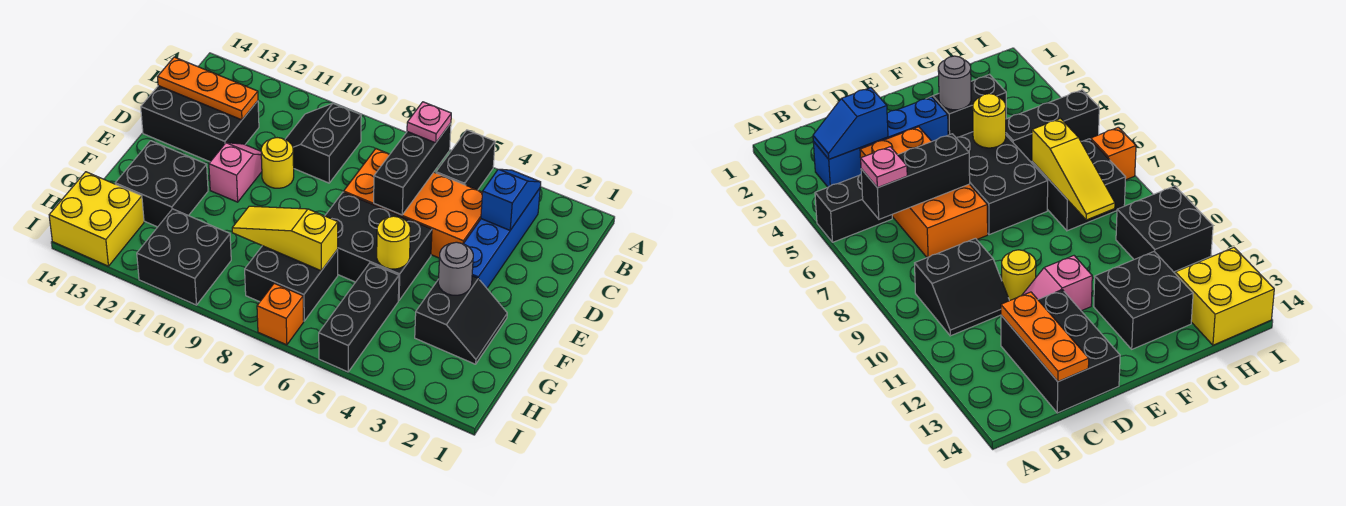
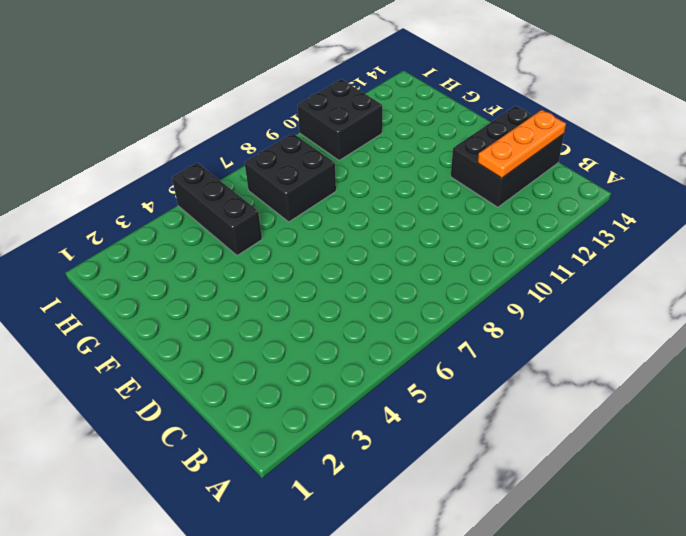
none -> black 1x2 brick [436,130,495,190]
none -> blue 1x4 brick [463,188,540,288]
none -> black 2x2 slope [285,103,361,183]

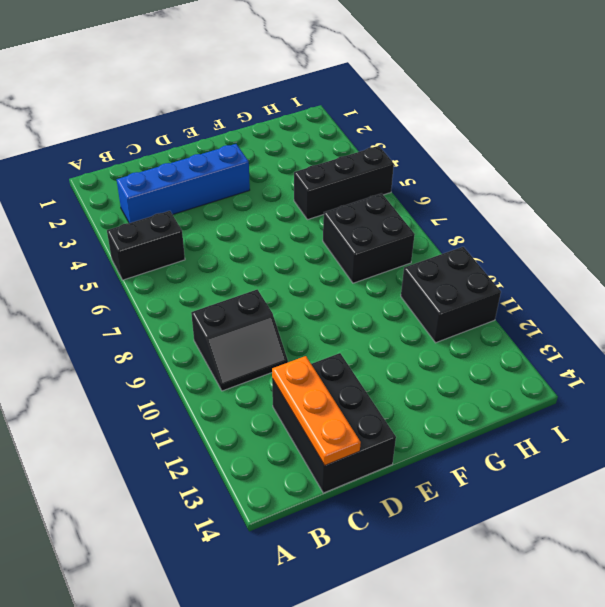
none -> orange 2x4 brick [344,149,483,258]
none -> yellow 1x1 round brick [261,138,294,188]
none -> pink 1x2 slope [209,143,262,202]

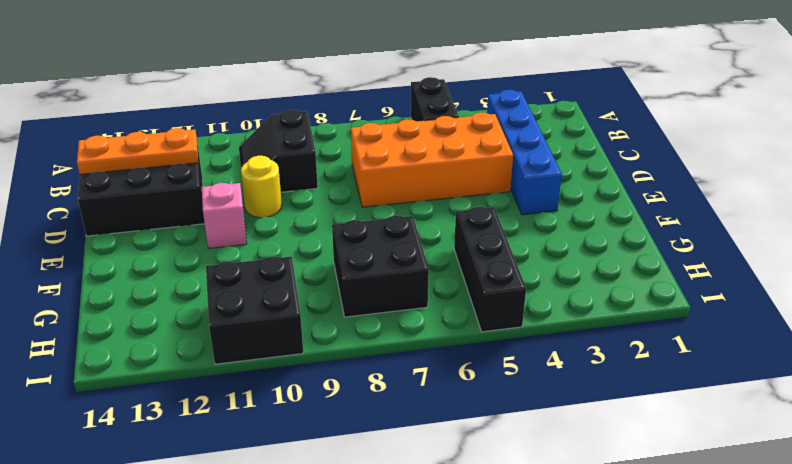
none -> black 2x3 brick [325,192,432,301]
none -> black 2x2 slope [415,276,507,364]
none -> black 2x2 brick [115,141,208,227]

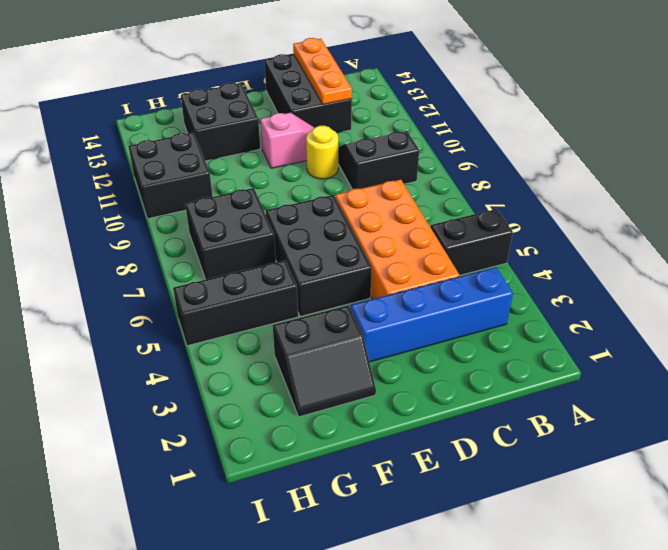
none -> yellow 2x2 brick [49,172,144,266]
none -> orange 1x1 brick [257,283,304,345]
none -> blue 1x2 slope [481,169,541,230]

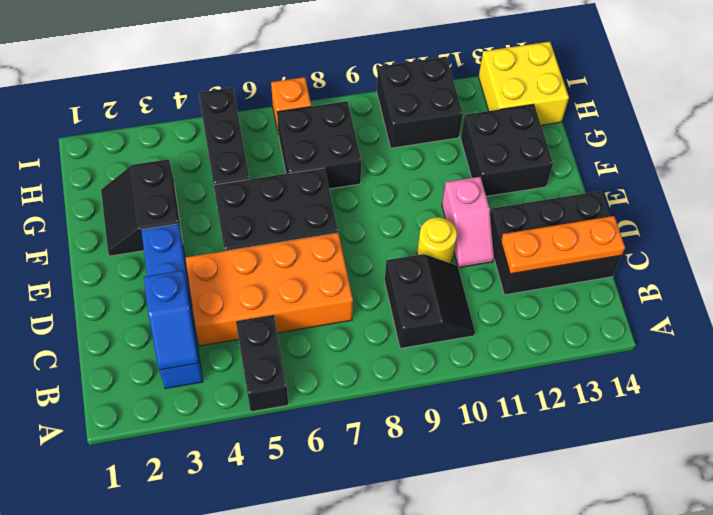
none -> black 1x3 brick [374,123,451,215]
none -> grey 1x1 round brick [438,242,473,295]
none -> yellow 1x1 round brick [377,216,410,269]

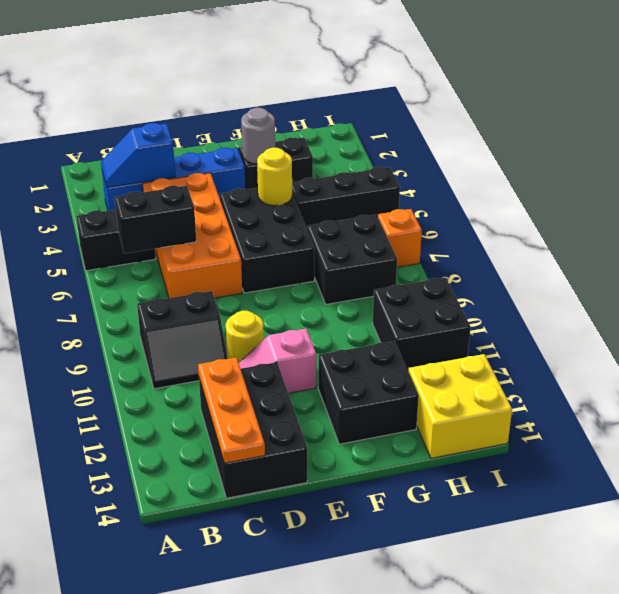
black 1x2 brick [115,186,196,254] -> black 1x3 brick [374,123,451,215]
none -> yellow 1x3 slope [232,206,338,271]
none -> pink 1x1 plate [407,102,451,143]

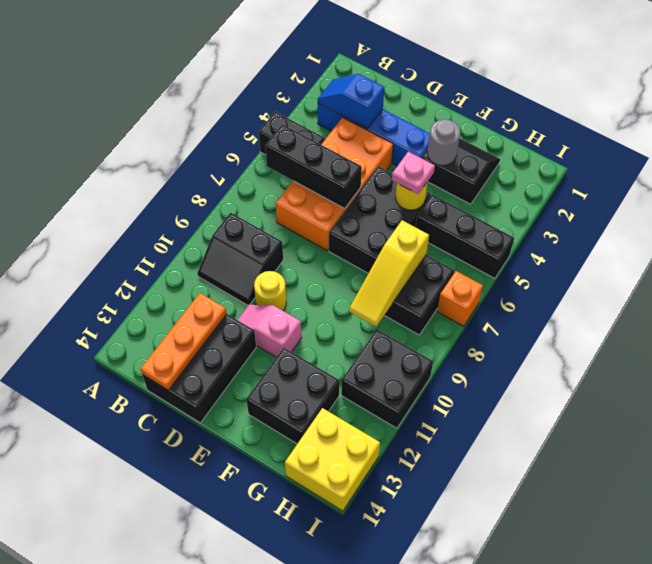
pink 1x1 plate [392,152,435,194] -> pink 1x1 plate moved to [407,102,451,143]

